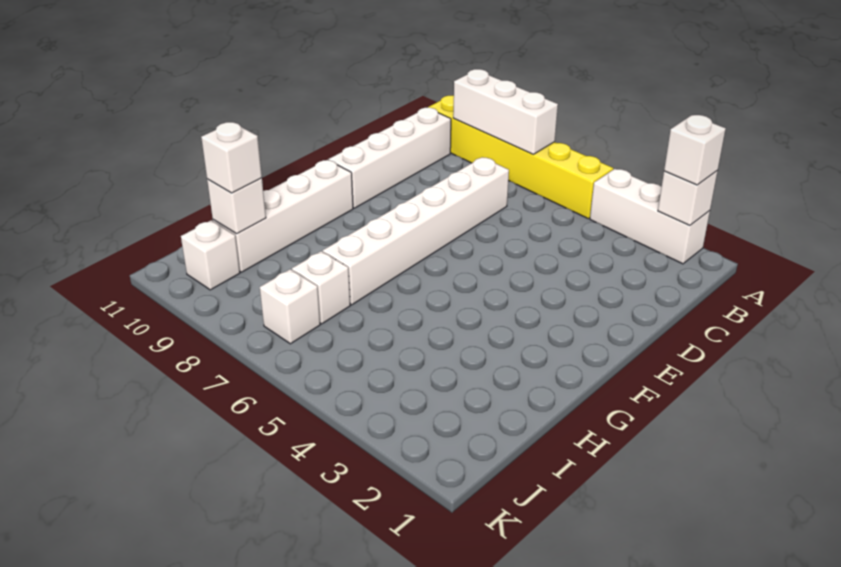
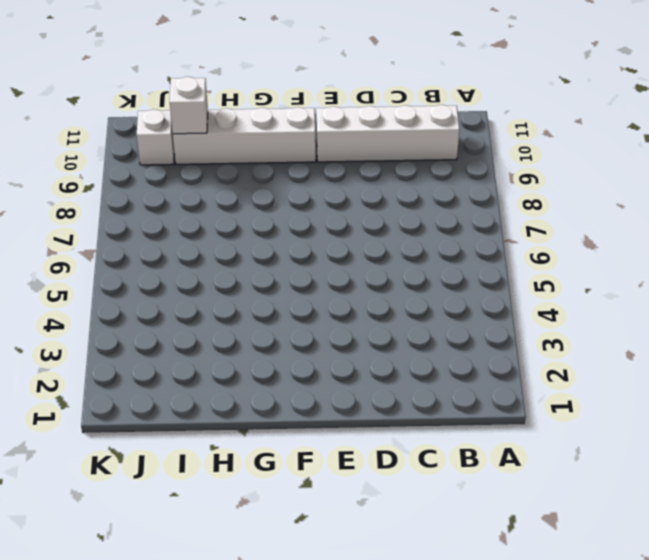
none -> white 1x3 brick [590,169,710,264]
none -> yellow 1x6 brick [428,96,613,219]
none -> white 1x6 brick [323,157,509,305]

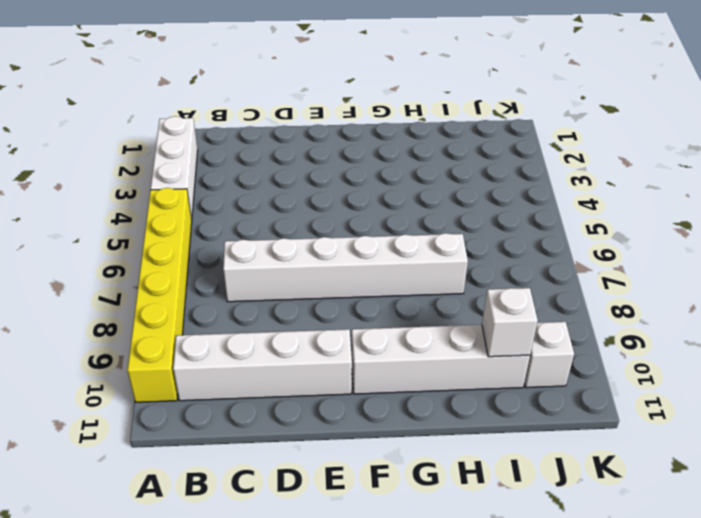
none -> white 1x1 brick [292,251,350,324]
none -> white 1x1 brick [260,269,320,344]
none -> white 1x1 brick [658,171,718,225]

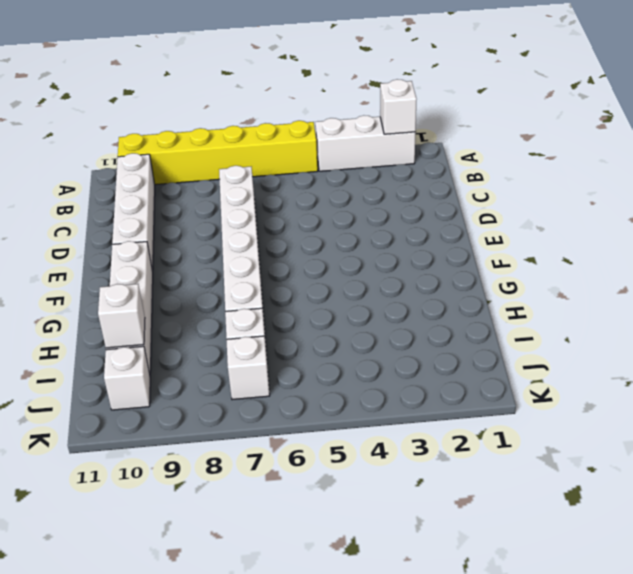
none -> white 1x3 brick [453,69,558,154]
none -> white 1x1 brick [664,115,726,185]
none -> white 1x1 brick [201,122,262,193]

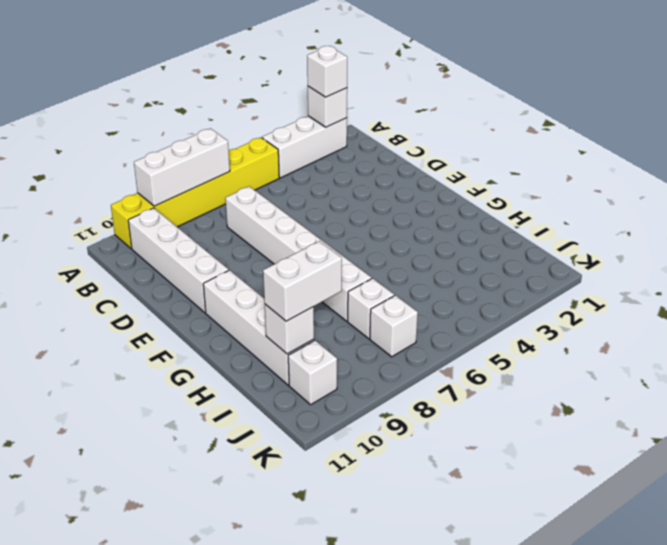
white 1x2 brick [263,241,342,321] -> white 1x1 brick [201,122,262,193]

